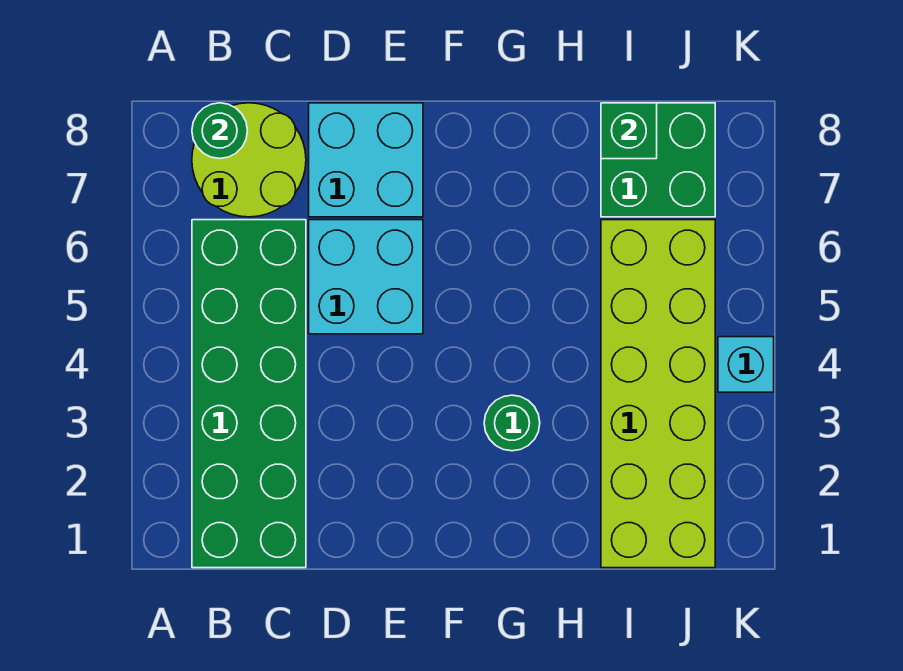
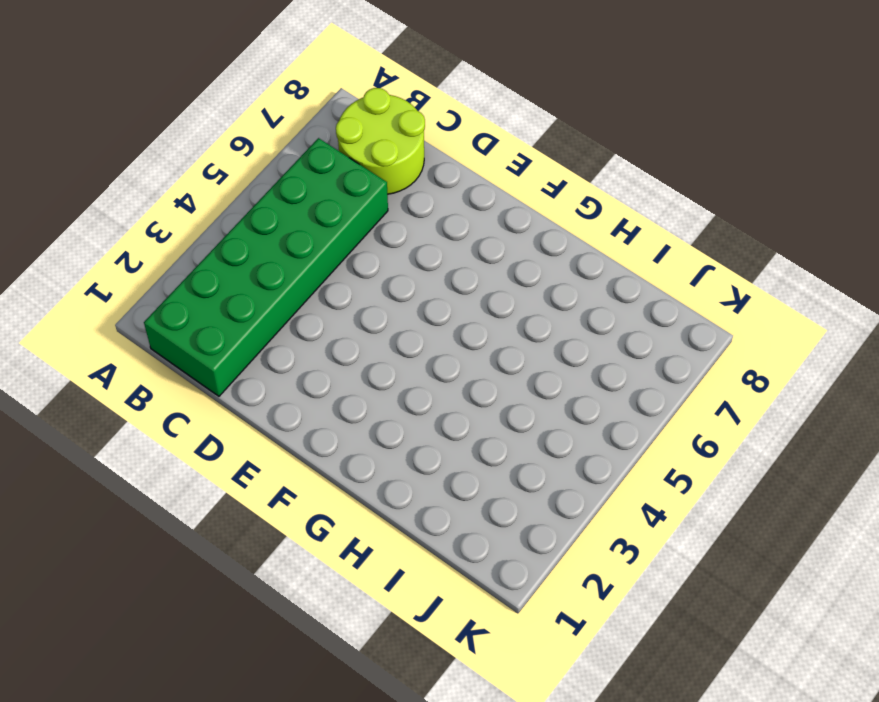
none -> cyan 2x2 brick [309,220,423,334]
none -> cyan 2x2 brick [309,103,423,217]

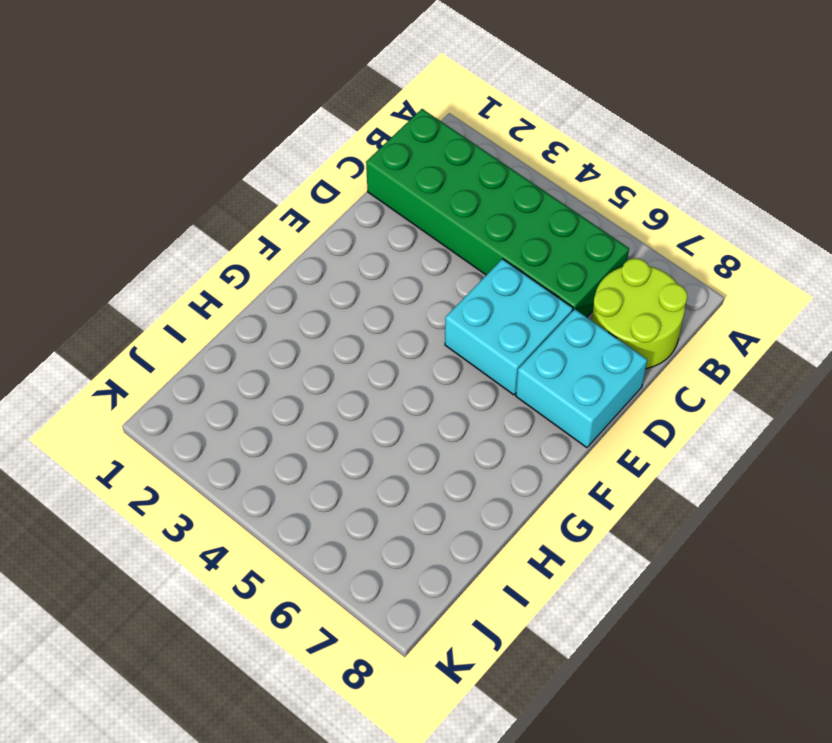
none -> green 1x1 round brick [484,395,540,451]
none -> lime 2x6 brick [601,220,715,568]

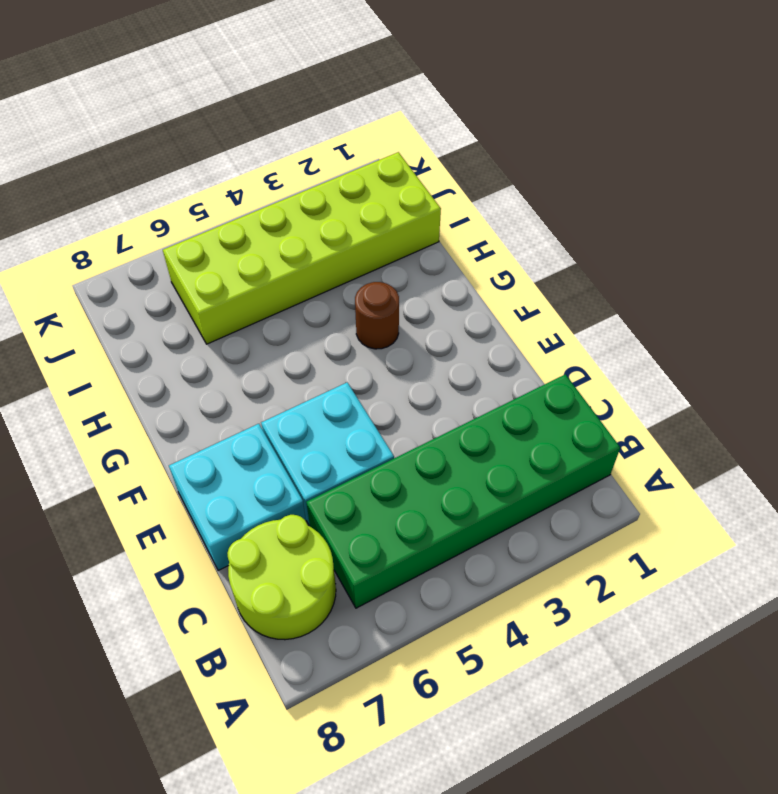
brown 1x1 round brick [355,282,399,349] -> green 1x1 round brick [484,395,540,451]
none -> green 2x2 brick [601,103,715,217]
none -> cyan 1x1 brick [718,337,774,392]

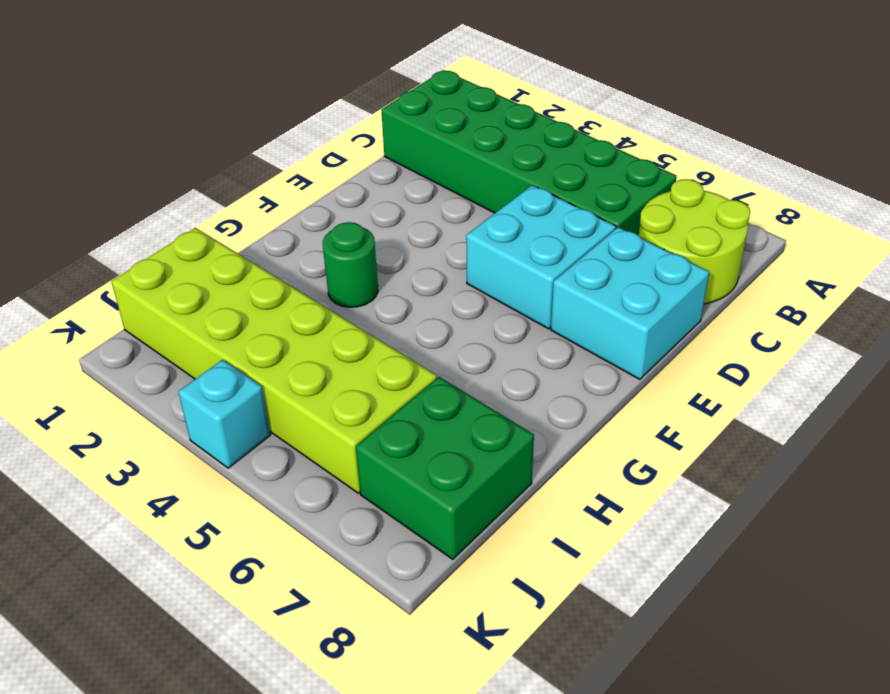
none -> green 1x1 round brick [192,103,247,159]
none -> green 1x1 brick [601,103,657,159]

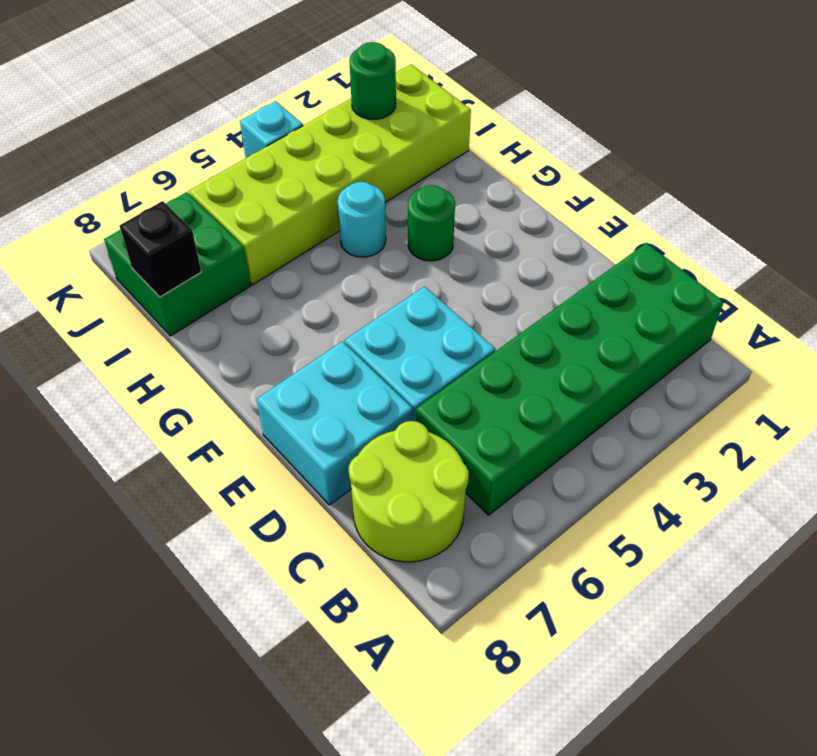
cyan 1x1 round brick [338,182,386,257] -> none
black 1x1 brick [120,201,201,297] -> green 1x1 brick [601,103,657,159]
green 1x1 round brick [349,42,396,119] -> green 1x1 round brick moved to [192,103,247,159]

